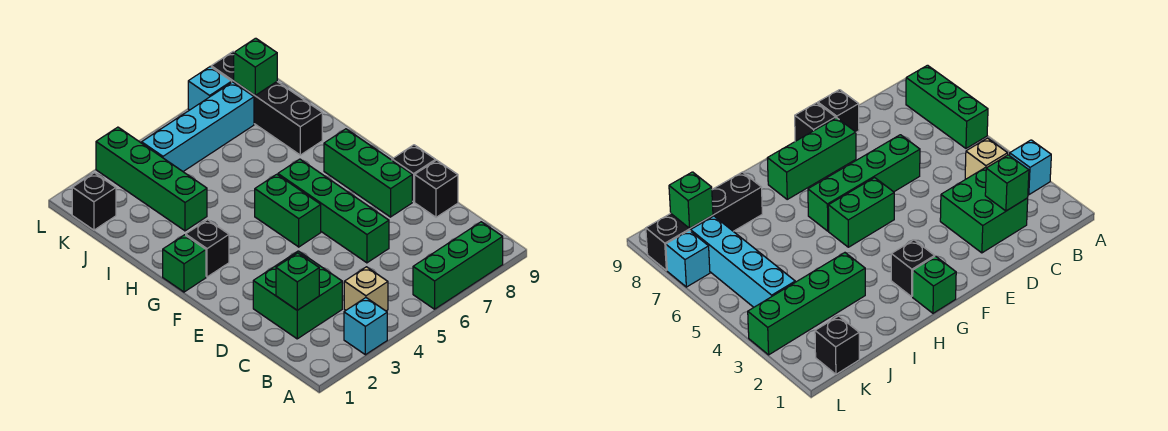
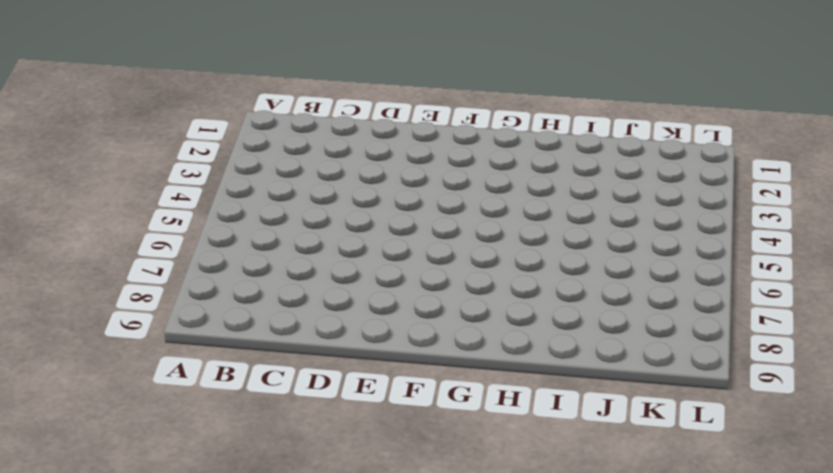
none -> cyan 1x1 brick [344,298,387,355]
none -> green 1x3 brick [413,222,503,309]
none -> tan 1x1 brick [344,267,388,311]

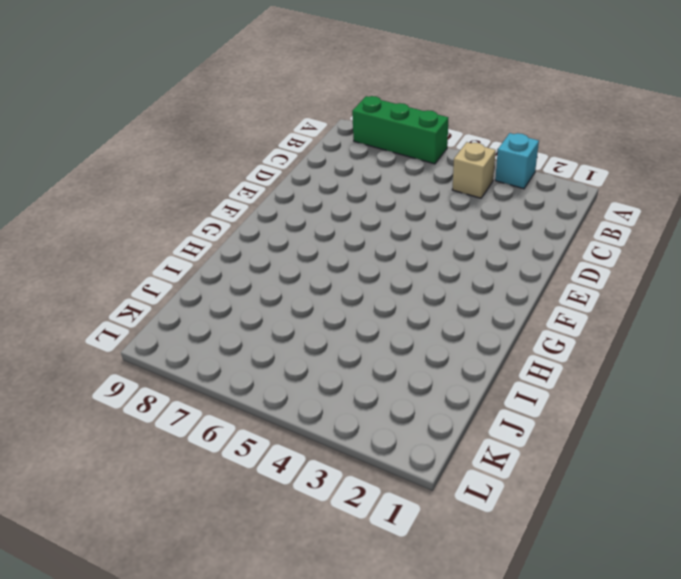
none -> green 2x2 brick [253,251,342,339]
none -> green 1x4 brick [278,159,389,263]
none -> black 1x1 brick [415,160,458,217]

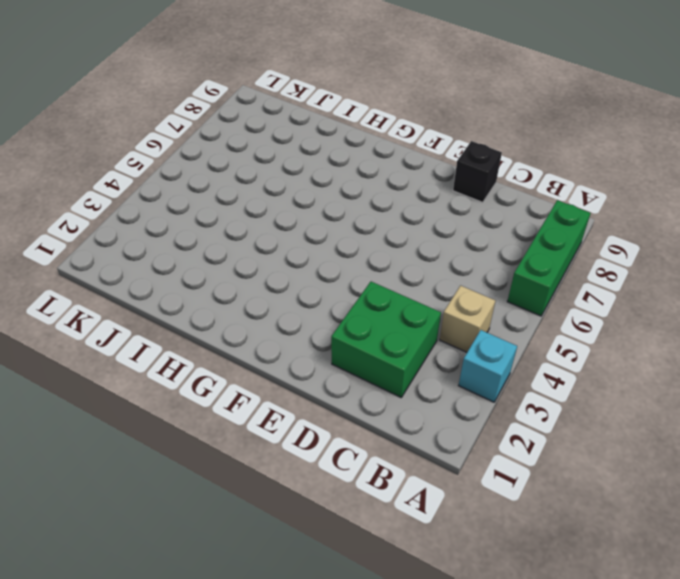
none -> green 1x4 brick [278,159,389,263]
none -> green 1x3 brick [324,129,412,217]
none -> black 1x1 brick [392,145,436,202]

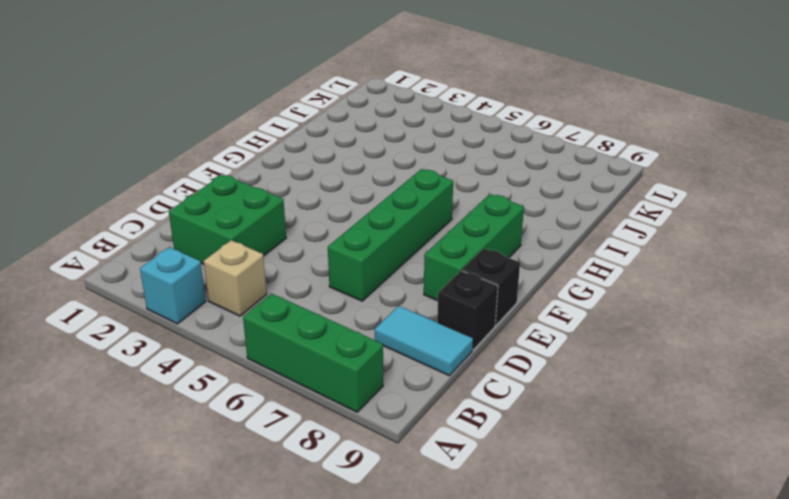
cyan 1x2 tile [375,306,473,376] -> none
none -> green 1x2 brick [255,174,321,247]
none -> green 1x1 brick [163,235,206,292]
none -> black 1x1 brick [186,220,229,277]

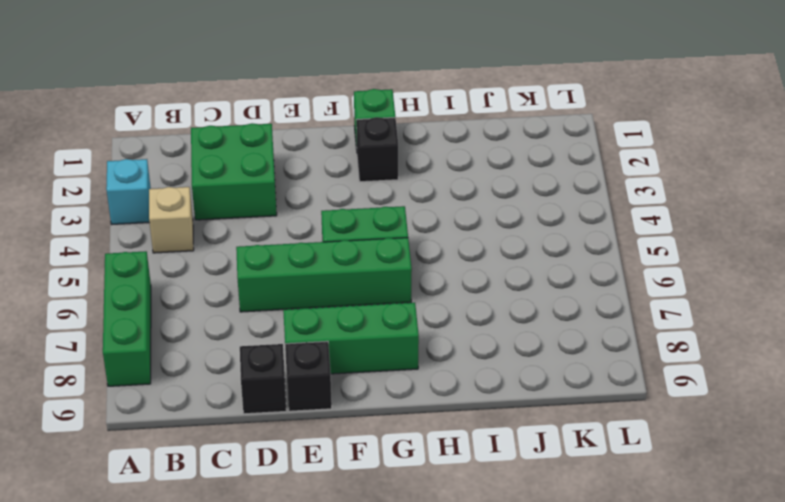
none -> green 1x4 brick [96,127,207,231]
none -> black 1x4 brick [211,51,322,155]
none -> black 1x1 brick [72,173,116,230]

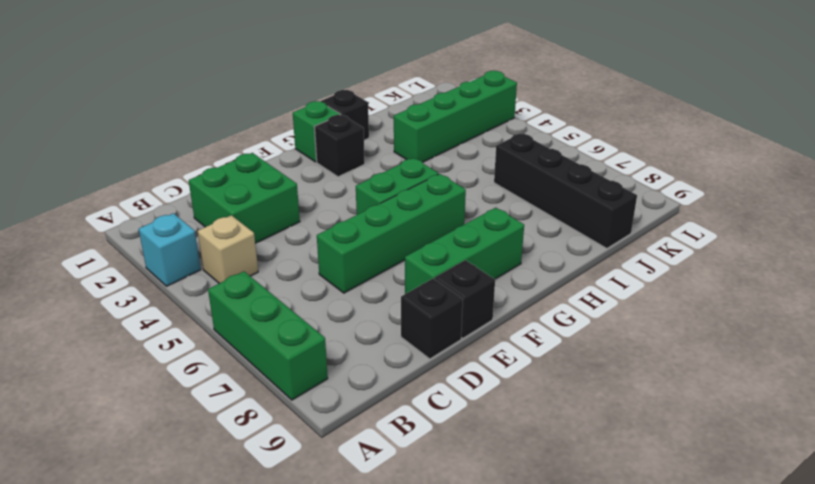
black 1x1 brick [321,90,369,140] -> black 1x1 brick moved to [72,173,116,230]
black 1x4 brick [494,134,637,248] -> black 1x4 brick turned to [211,51,322,155]
none -> cyan 1x4 brick [142,82,254,171]
none -> cyan 1x1 brick [188,67,232,110]
none -> green 1x1 brick [276,253,319,310]

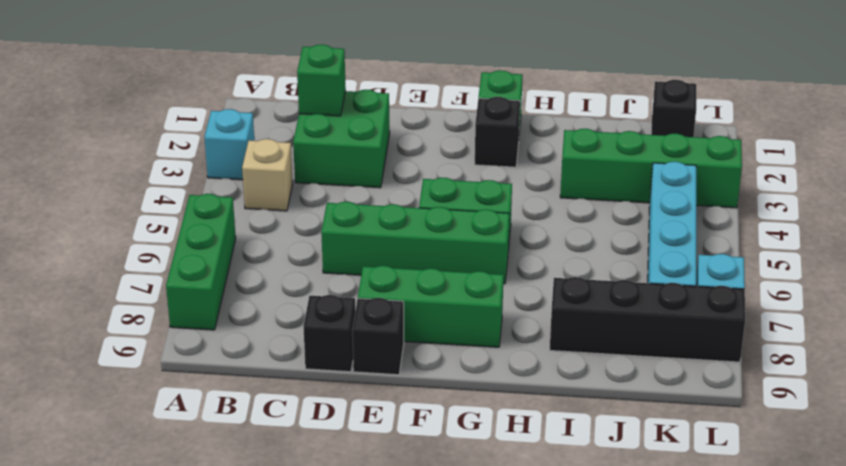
none -> green 1x1 brick [234,38,277,95]

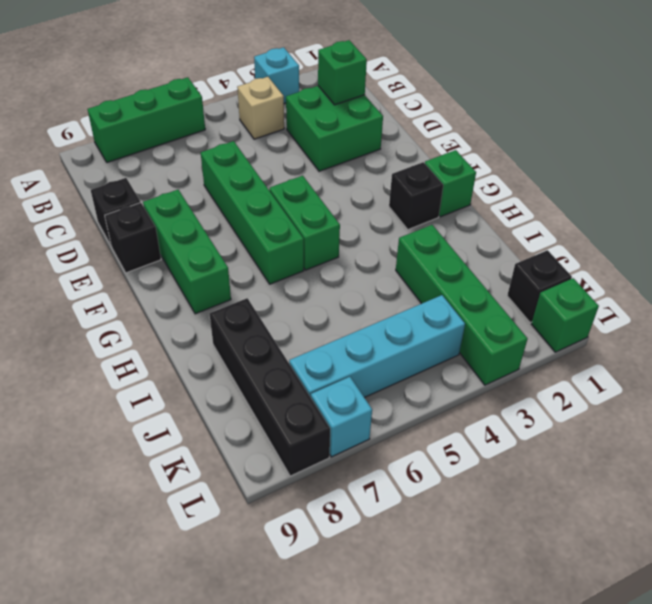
green 1x1 brick [531,278,599,352] -> green 1x1 brick moved to [234,38,277,95]

